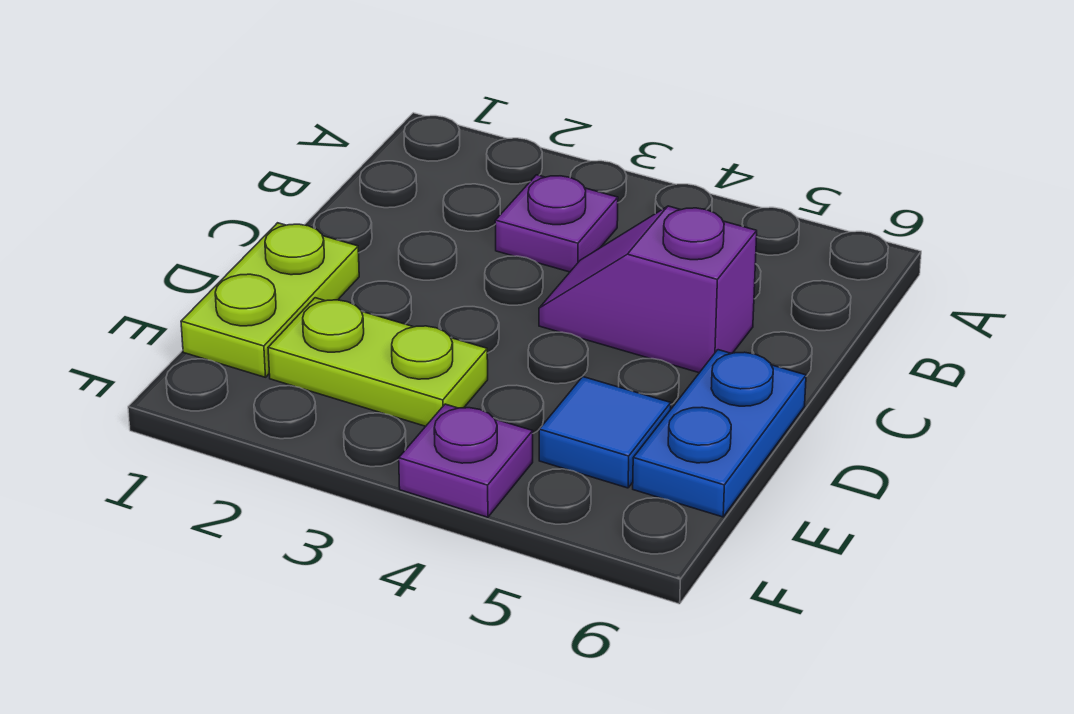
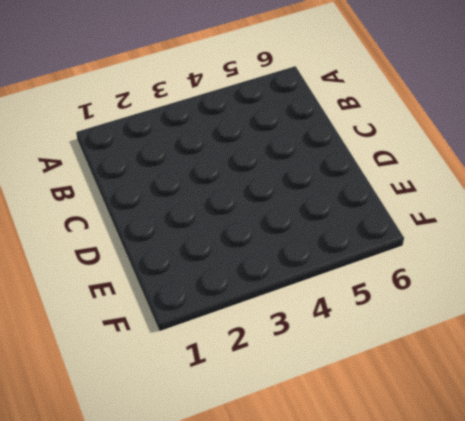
none -> purple 1x1 plate [495,175,618,272]
none -> purple 1x2 slope [539,206,757,373]

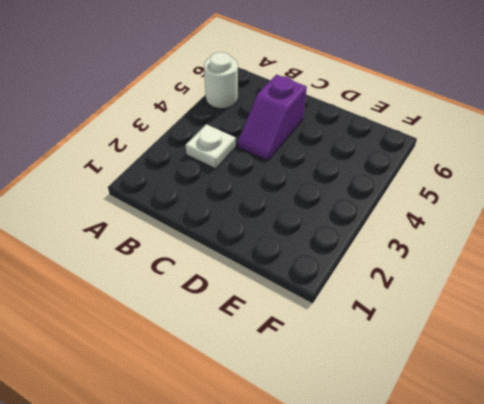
white 1x1 round brick [204,52,238,109] -> none
white 1x1 plate [186,124,236,169] -> purple 1x1 plate [495,175,618,272]
none -> lime 1x2 plate [181,223,359,377]
none -> blue 1x2 plate [633,350,806,517]

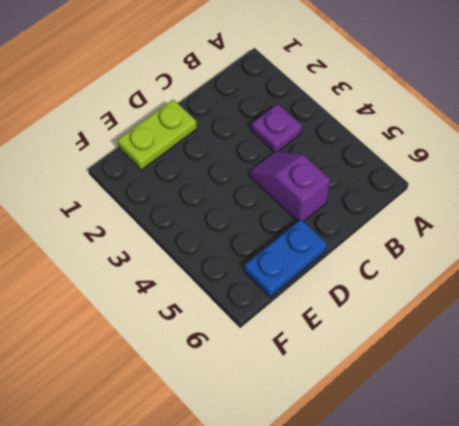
none -> lime 1x2 plate [268,298,488,426]
none -> blue 1x1 tile [539,377,671,488]

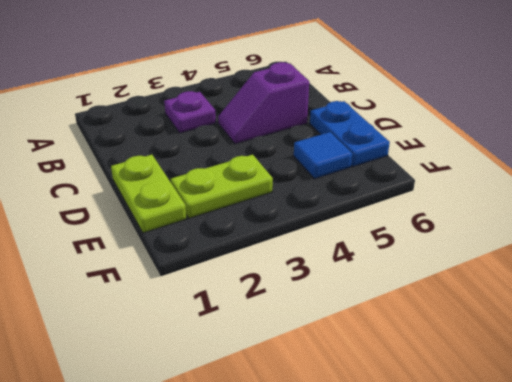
none -> purple 1x1 plate [399,404,533,517]

